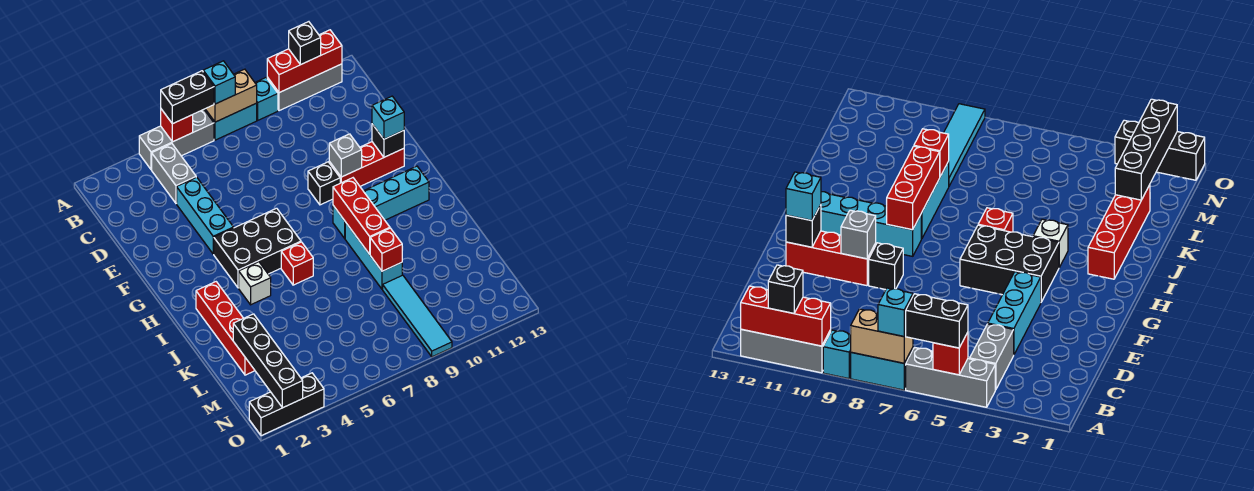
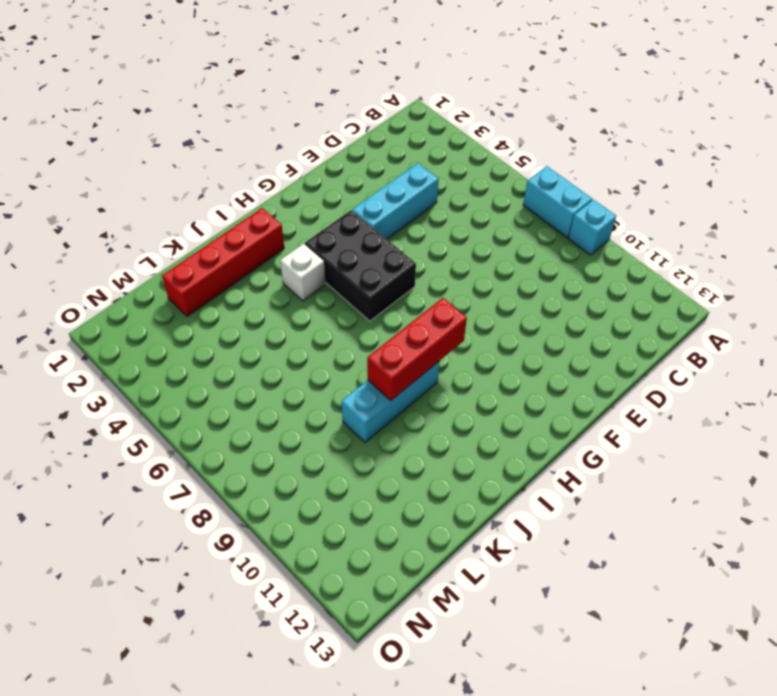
none -> grey 1x3 brick [139,109,214,170]
none -> grey 1x3 brick [267,64,342,111]
none -> grey 1x2 brick [152,144,196,203]

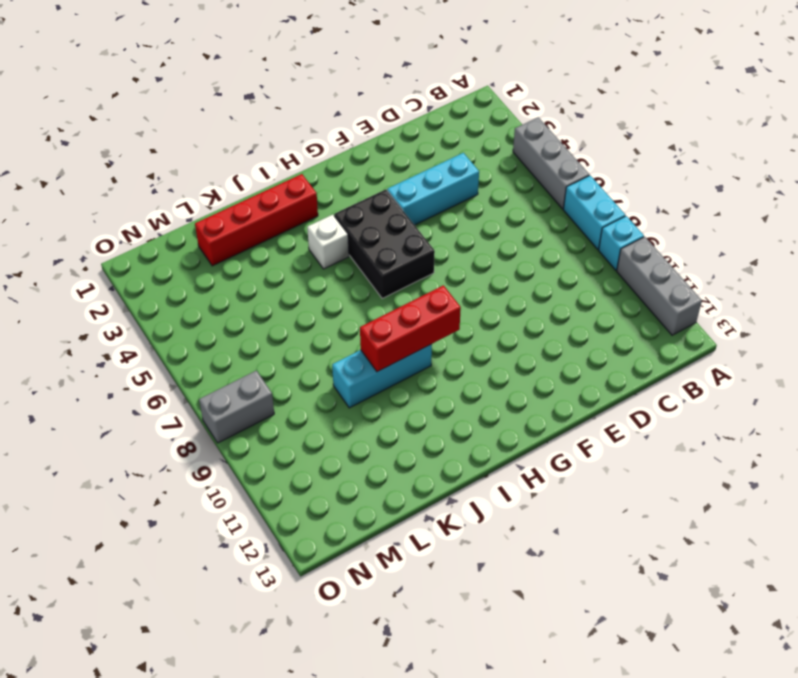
grey 1x2 brick [199,371,274,443] -> grey 1x2 brick moved to [152,144,196,203]
none -> black 1x1 brick [308,162,340,205]
none -> red 1x3 brick [329,142,404,186]
none -> cyan 1x4 brick [333,166,429,238]

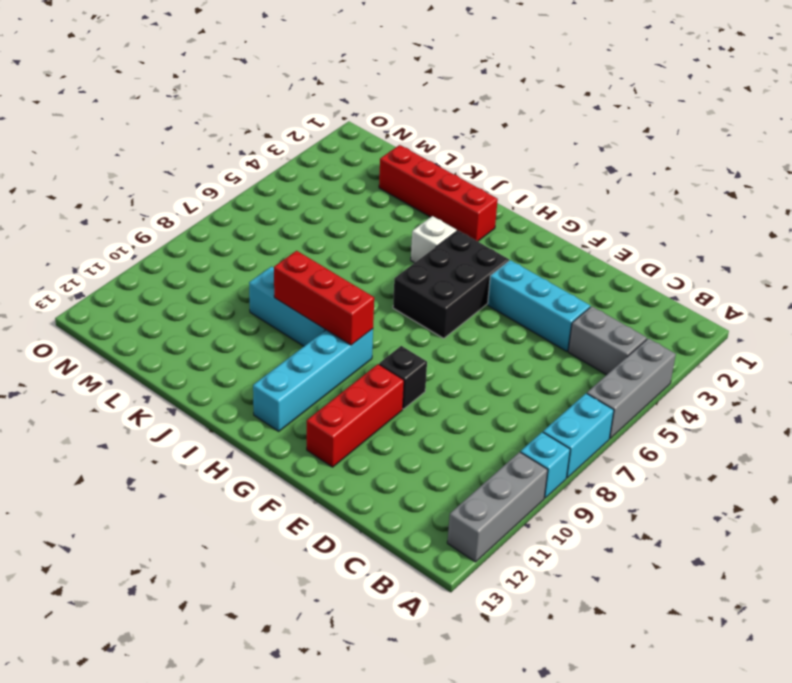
none -> red 1x1 brick [281,242,313,285]
none -> cyan 1x4 tile [383,275,452,357]
none -> black 1x3 brick [249,373,324,436]

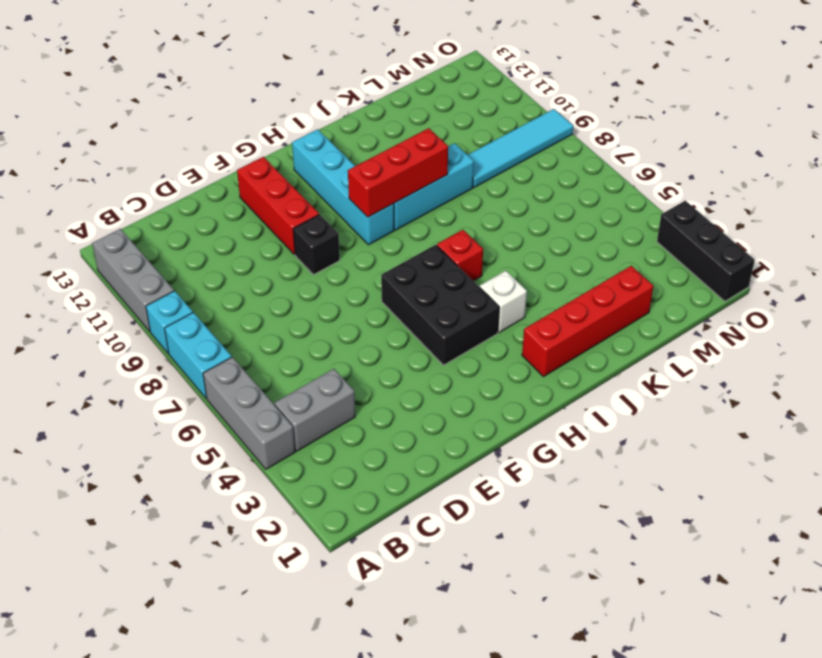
none -> cyan 1x3 brick [177,177,234,254]
none -> red 1x1 brick [161,109,193,142]
none -> tan 1x2 brick [206,69,257,122]

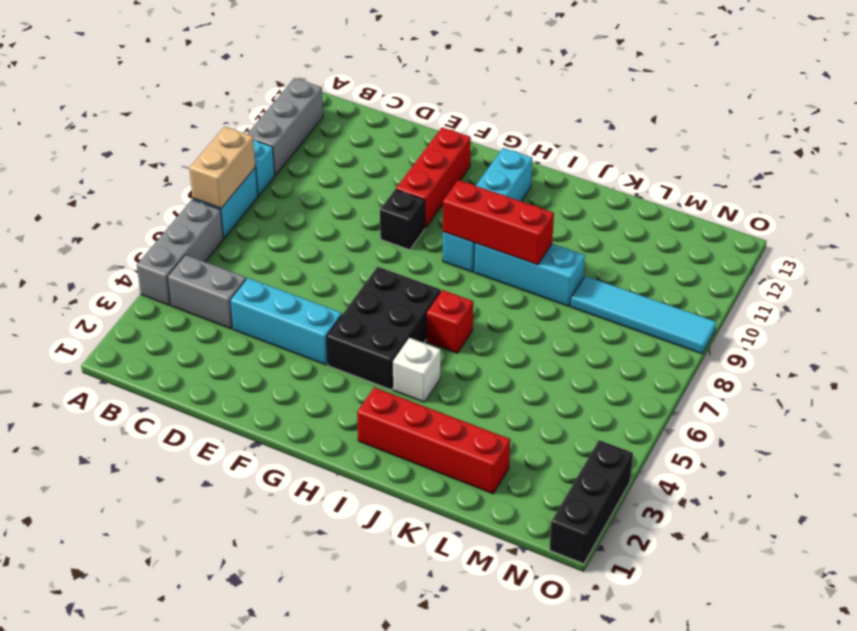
none -> red 1x1 brick [161,109,193,142]
none -> red 1x3 brick [267,30,342,93]
none -> grey 1x1 brick [329,134,362,177]

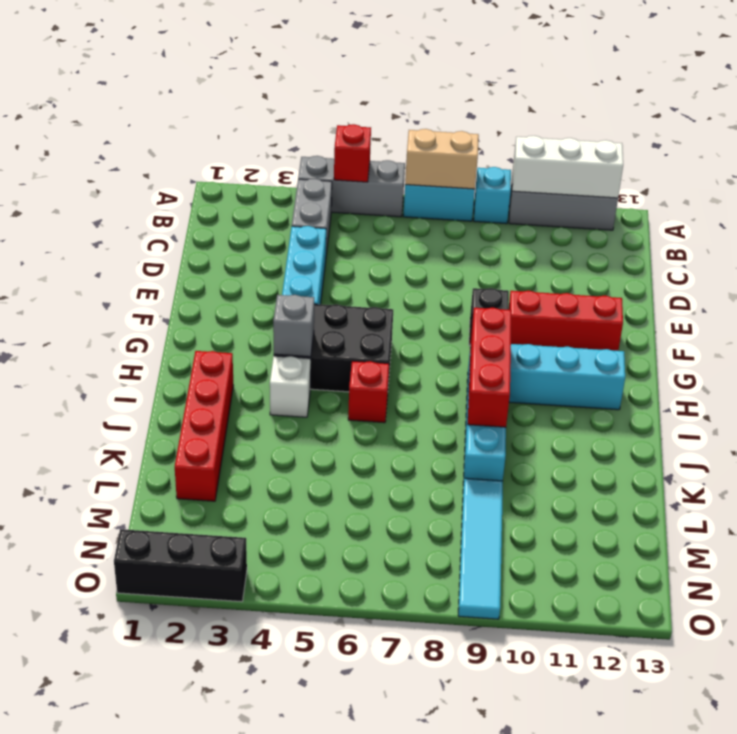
white 1x3 brick [512,136,623,198] -> red 1x3 brick [267,30,342,93]
grey 1x1 brick [273,295,314,357] -> grey 1x1 brick moved to [329,134,362,177]
none -> black 1x1 brick [372,124,404,157]
none -> red 1x1 brick [370,228,402,271]
none -> black 1x4 brick [233,314,303,408]

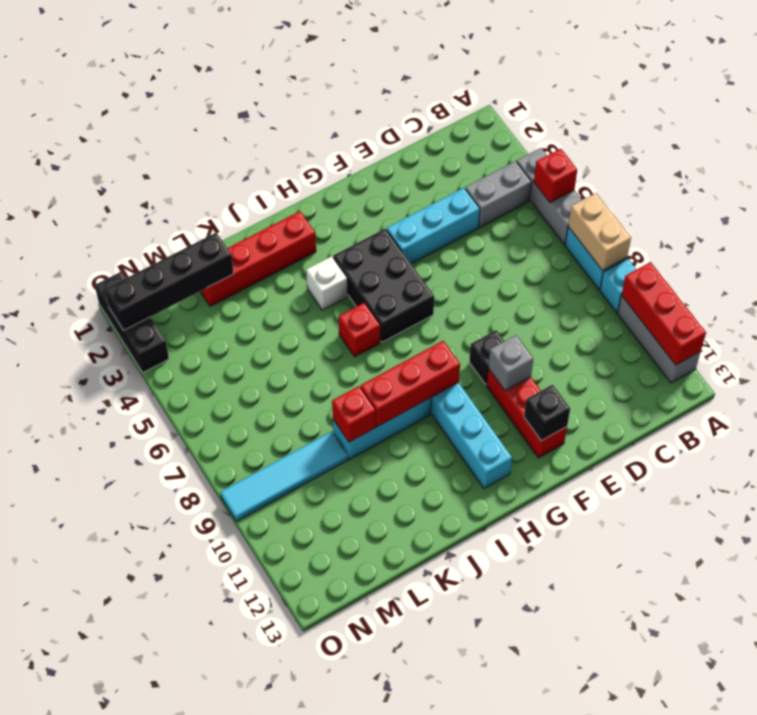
none -> black 1x2 brick [161,71,214,124]
none -> cyan 1x1 brick [203,61,235,104]
none -> black 1x1 brick [289,22,321,65]

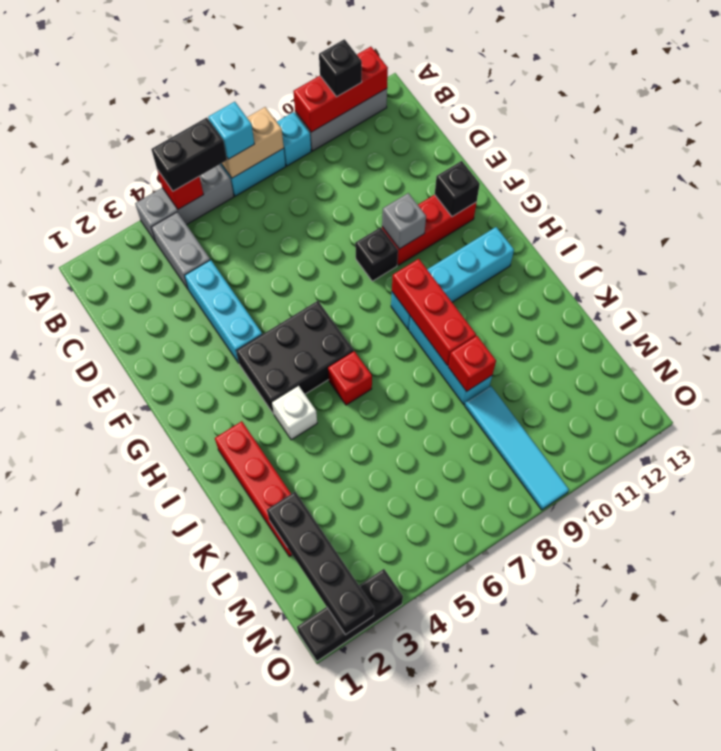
none -> cyan 1x1 brick [372,96,404,139]

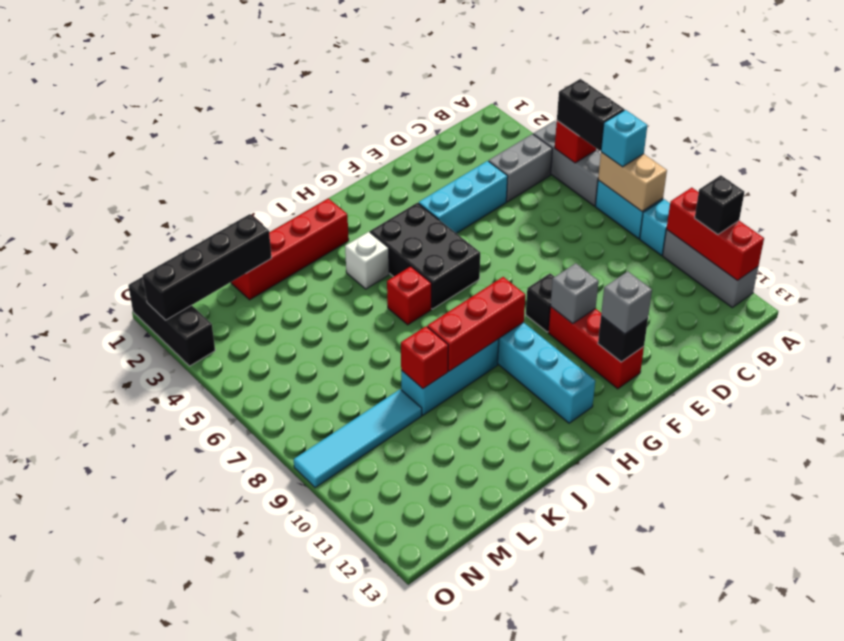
grey 1x1 brick [601,271,652,334] -> cyan 1x1 brick [372,96,404,139]

